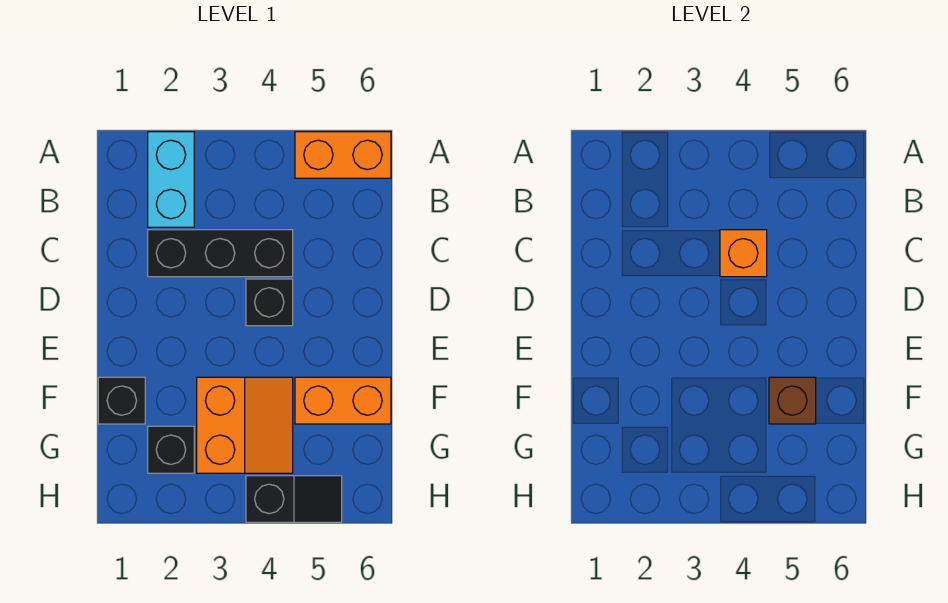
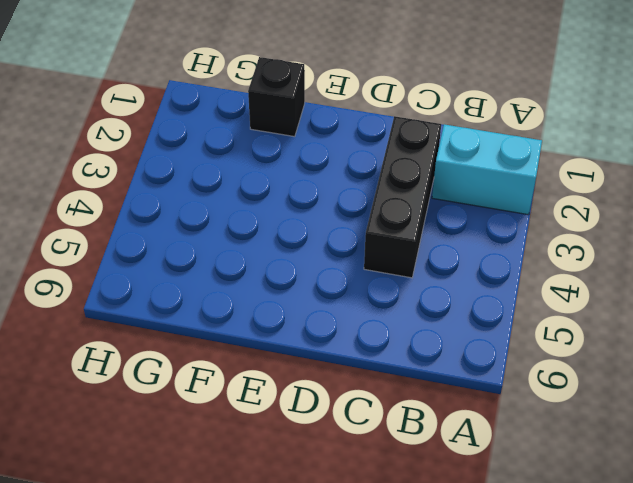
none -> orange 1x2 brick [295,132,391,178]
none -> black 1x1 brick [246,279,293,326]

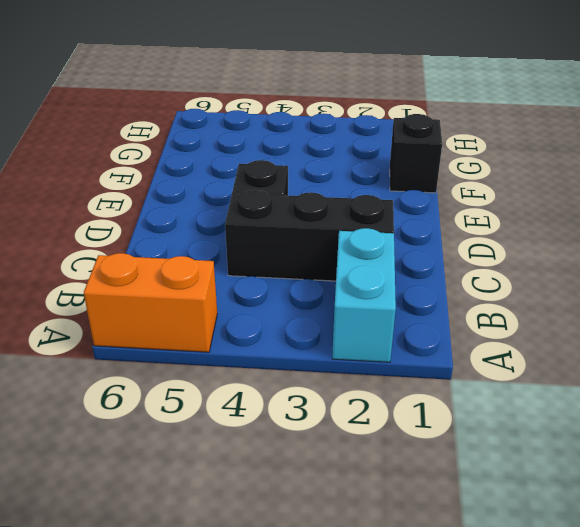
none -> orange 2x2 slope [197,377,293,473]
none -> orange 1x2 brick [295,377,391,424]

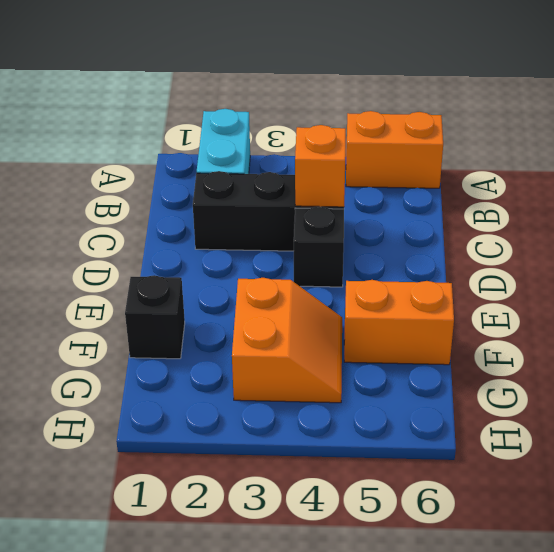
none -> black 1x1 brick [148,426,194,473]
none -> black 1x2 slope [246,476,342,522]

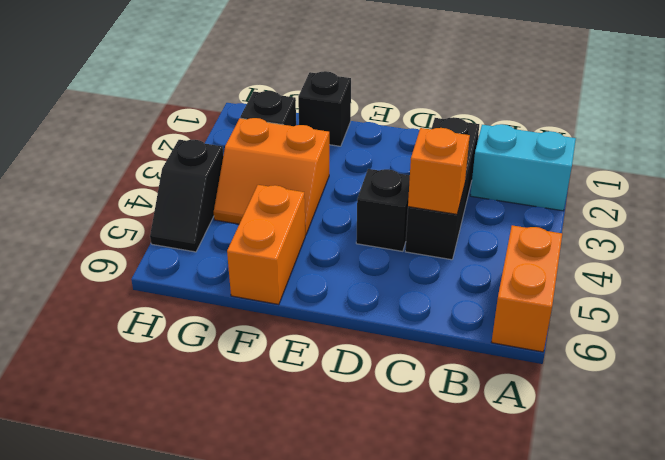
none -> brown 1x1 brick [769,377,816,424]

